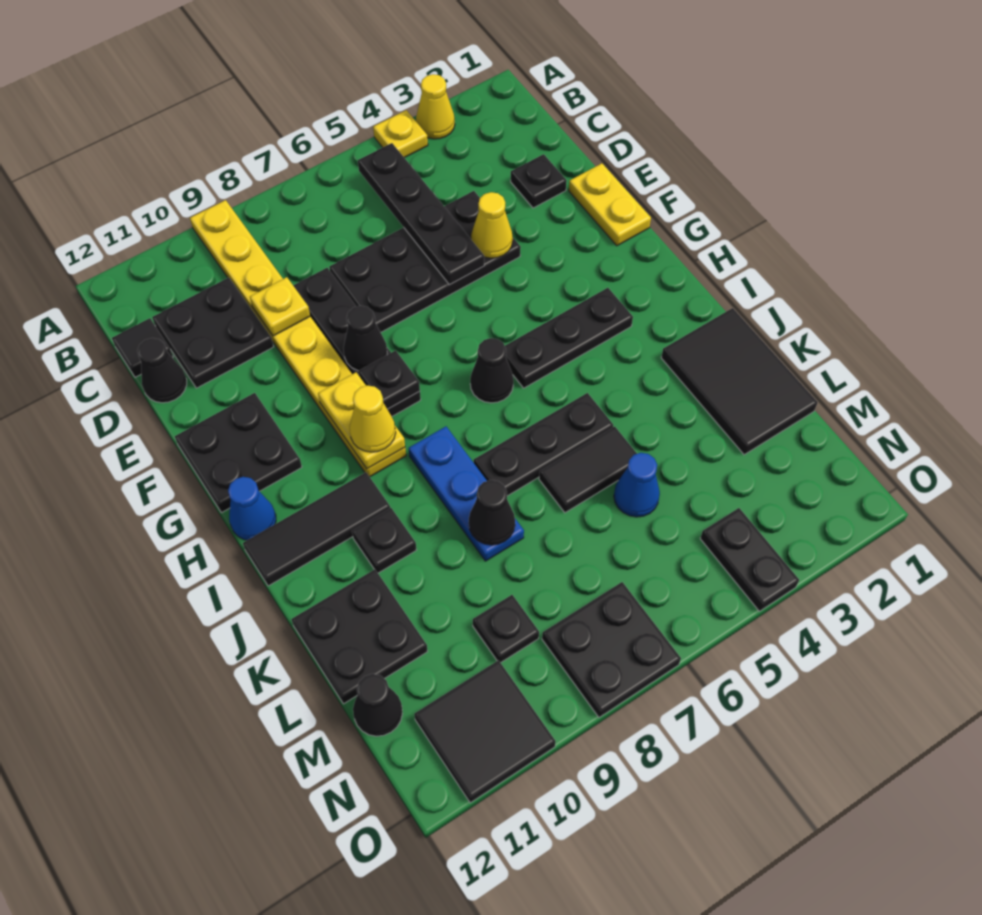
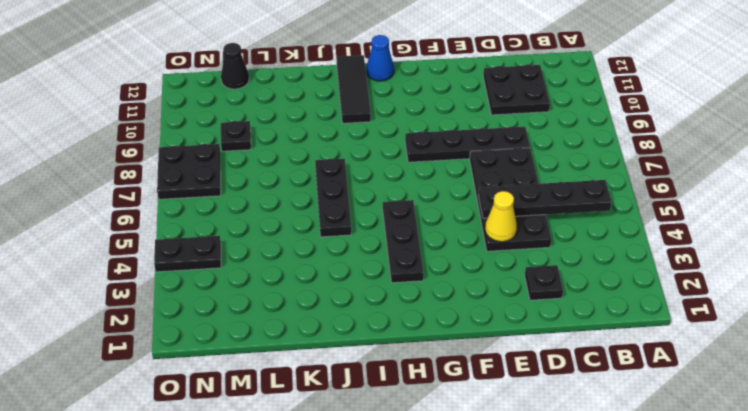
none -> yellow 1x1 cone [416,74,455,139]
none -> yellow 1x1 plate [373,110,428,158]
none -> yellow 1x8 plate [190,200,406,477]
none -> black 1x1 tile [112,318,173,377]

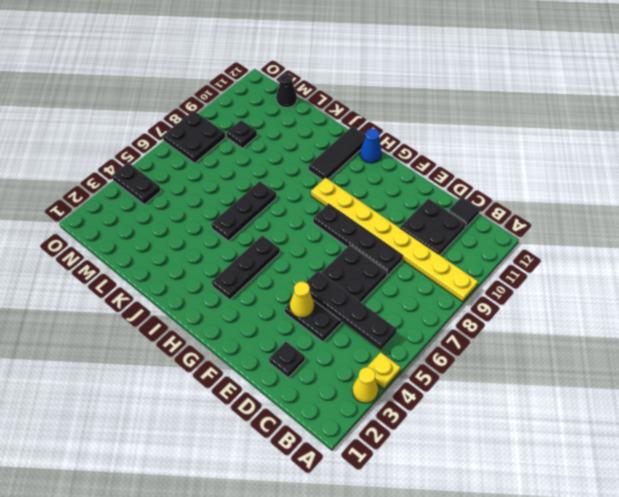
none -> black 1x1 cone [137,338,187,403]
none -> yellow 1x2 plate [569,163,651,246]
none -> black 2x2 plate [175,393,302,513]
none -> black 1x1 cone [470,338,514,403]

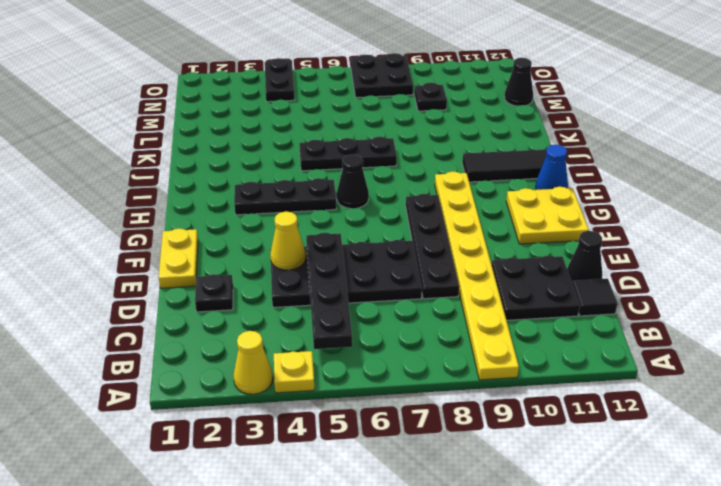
yellow 2x2 plate [506,187,589,244] -> black 2x2 plate [175,393,302,513]
none -> blue 1x3 plate [409,427,524,561]
none -> black 2x3 tile [661,308,818,455]
none -> black 1x1 plate [352,508,416,573]
none -> black 1x2 tile [539,426,637,513]

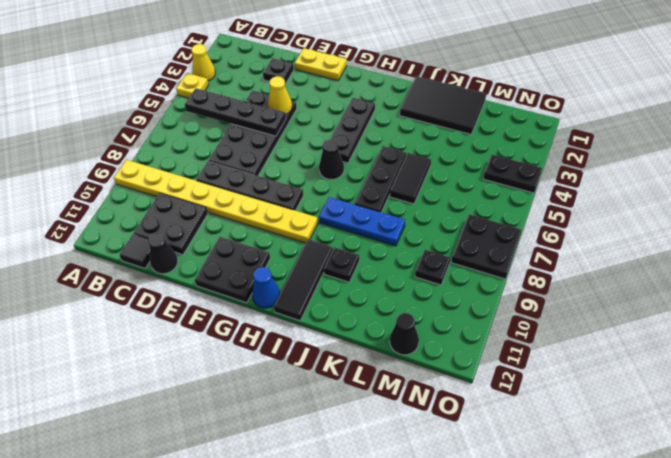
none -> black 2x2 plate [291,569,428,704]
none -> blue 1x1 cone [614,453,660,517]
none -> black 2x2 tile [414,660,556,803]
none -> yellow 1x1 plate [250,277,310,336]

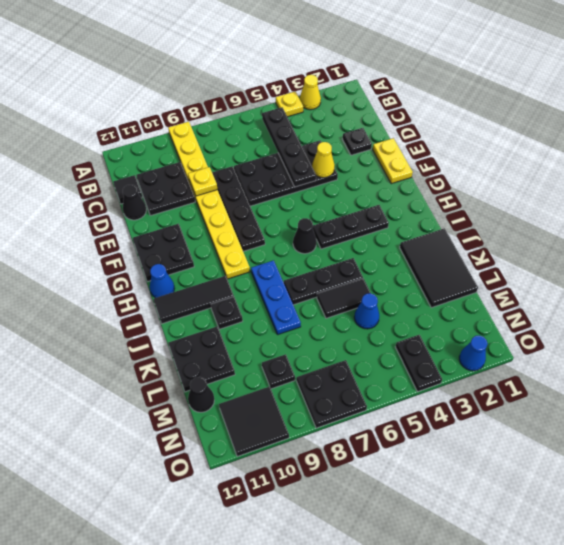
blue 1x1 cone [459,335,488,371] -> none
none -> black 1x1 cone [343,306,387,371]
none -> black 1x1 plate [358,350,420,409]
none -> yellow 1x2 plate [318,372,405,469]
none -> black 1x1 cone [469,480,515,545]

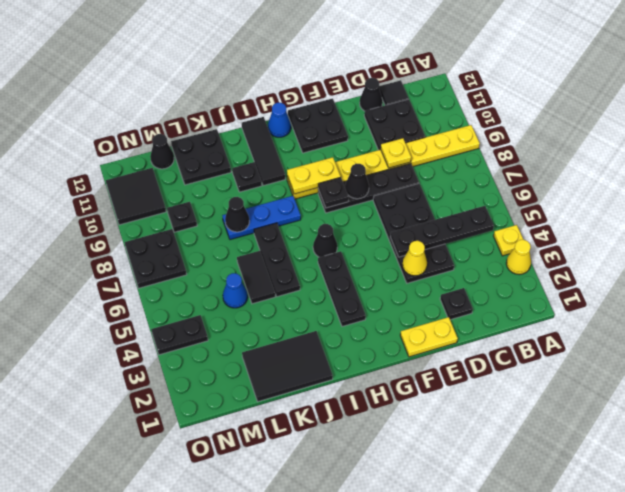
none -> yellow 1x1 cone [350,385,396,452]

